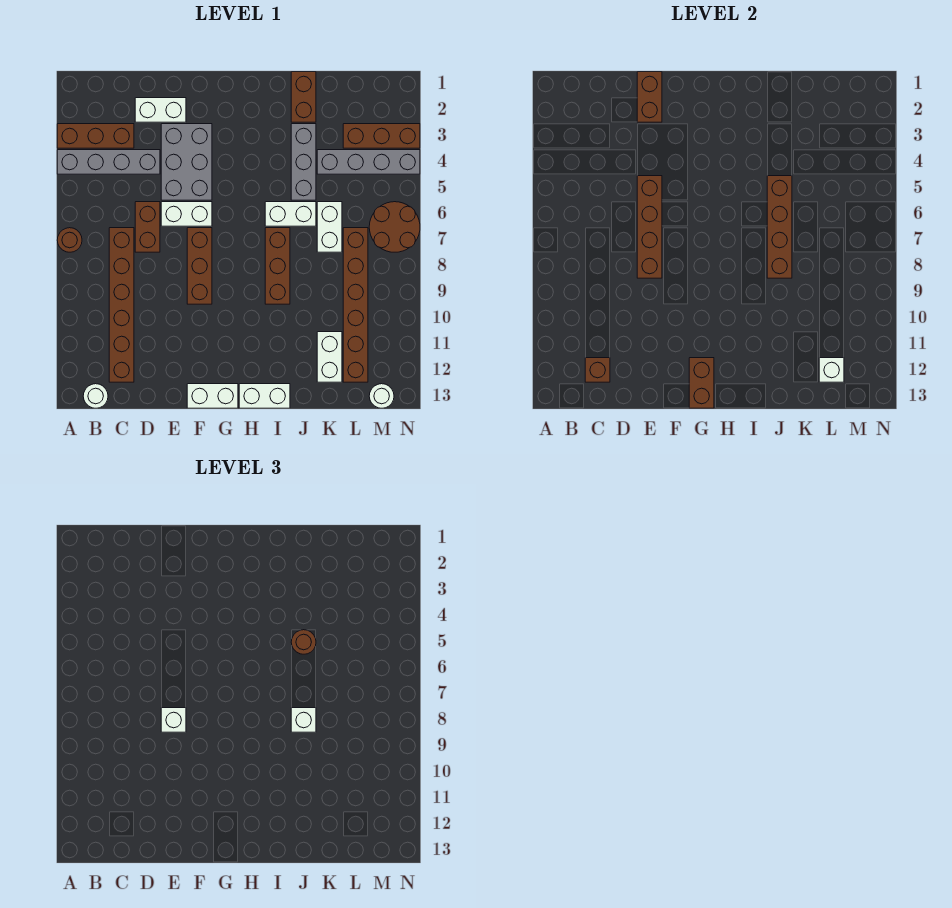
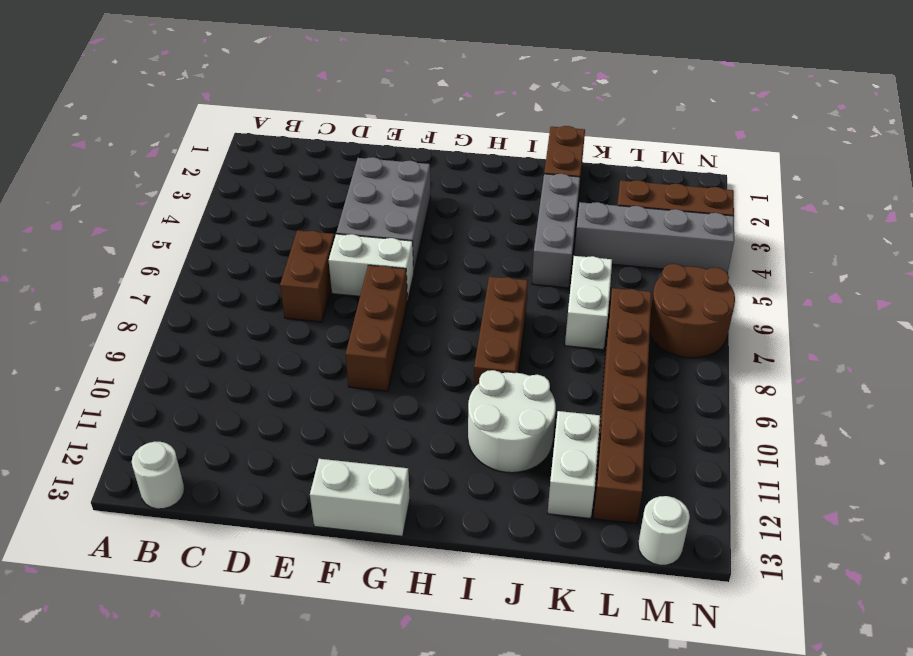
white 2x2 round brick [468,370,556,473] -> none
none -> brown 1x3 brick [57,124,134,148]
none -> grey 1x4 brick [57,150,160,174]
none -> brown 1x1 round brick [57,228,82,252]
none -> brown 1x6 brick [109,228,134,382]

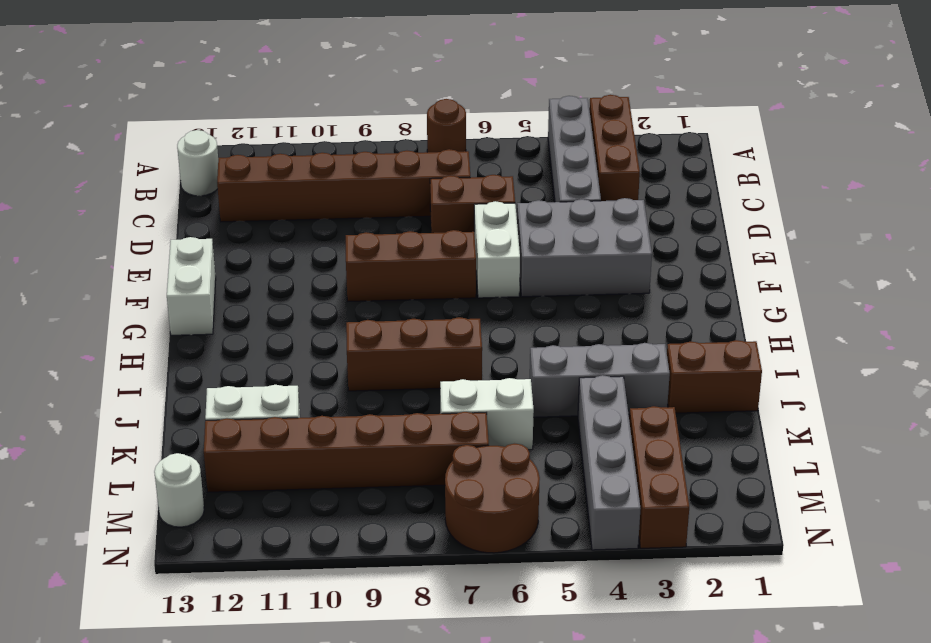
none -> white 1x2 brick [135,98,186,122]
none -> white 1x2 brick [239,384,290,408]
none -> white 1x2 brick [265,202,316,226]
none -> brown 1x1 brick [585,358,610,382]

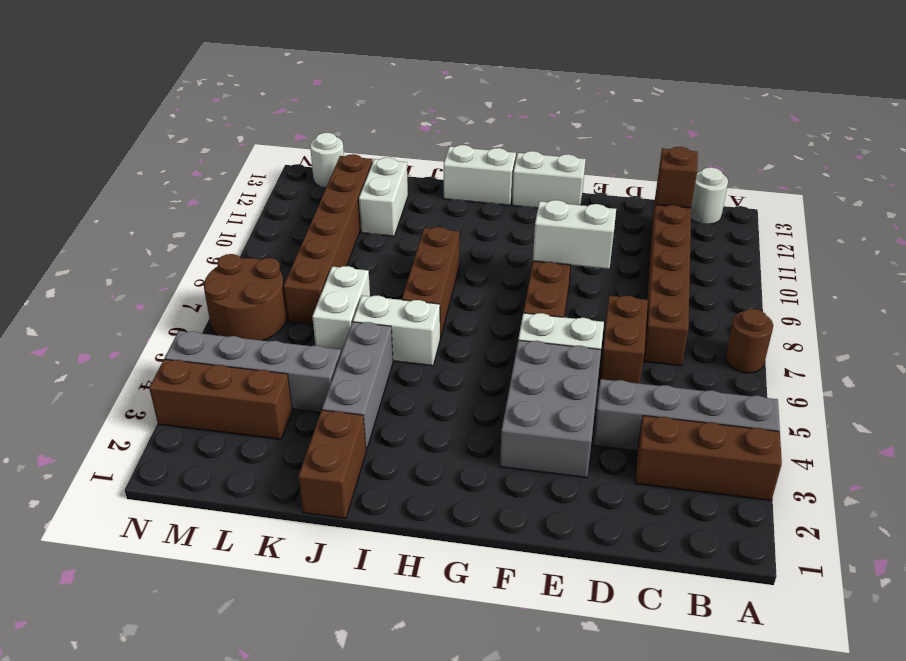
white 1x2 brick [533,200,616,269] -> white 1x2 brick moved to [135,98,186,122]
none -> brown 1x2 brick [637,72,662,122]
none -> brown 1x4 brick [637,176,662,278]
none -> brown 1x2 brick [689,358,714,408]
none -> brown 1x4 brick [767,176,792,278]

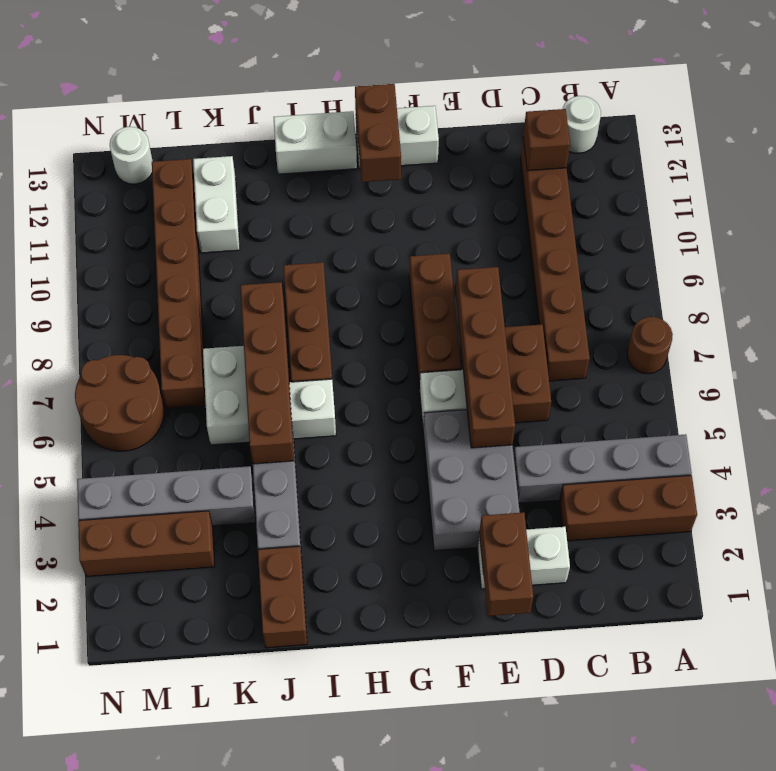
none -> white 1x1 brick [819,358,844,382]
none -> white 1x1 brick [161,708,186,732]
none -> brown 1x1 round brick [291,630,316,654]
none -> white 1x1 brick [291,708,316,732]

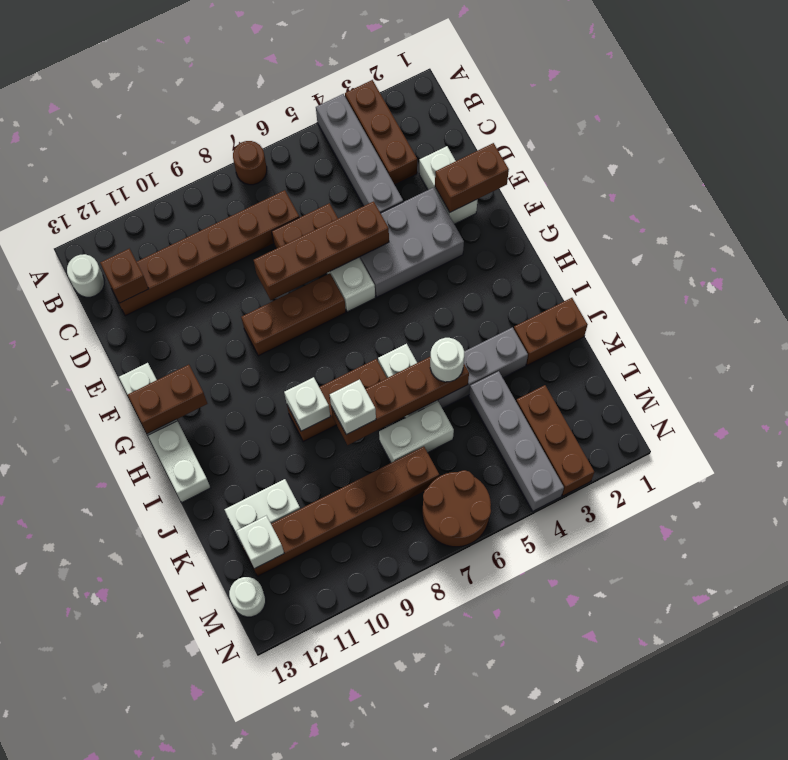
white 1x1 brick [284,377,330,431] -> white 1x1 brick moved to [161,708,186,732]
white 1x1 round brick [430,338,464,382] -> brown 1x1 round brick [291,630,316,654]

